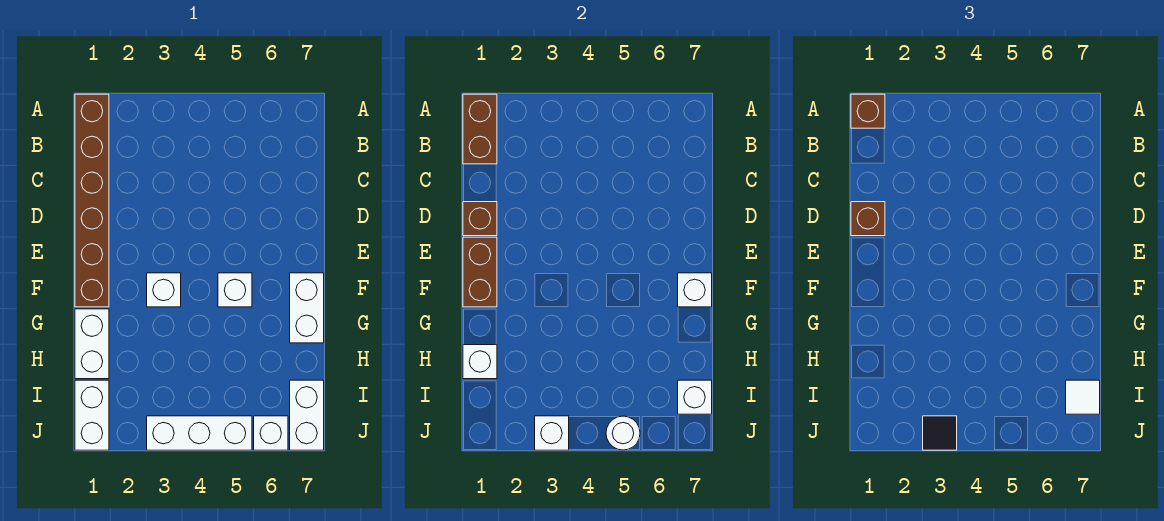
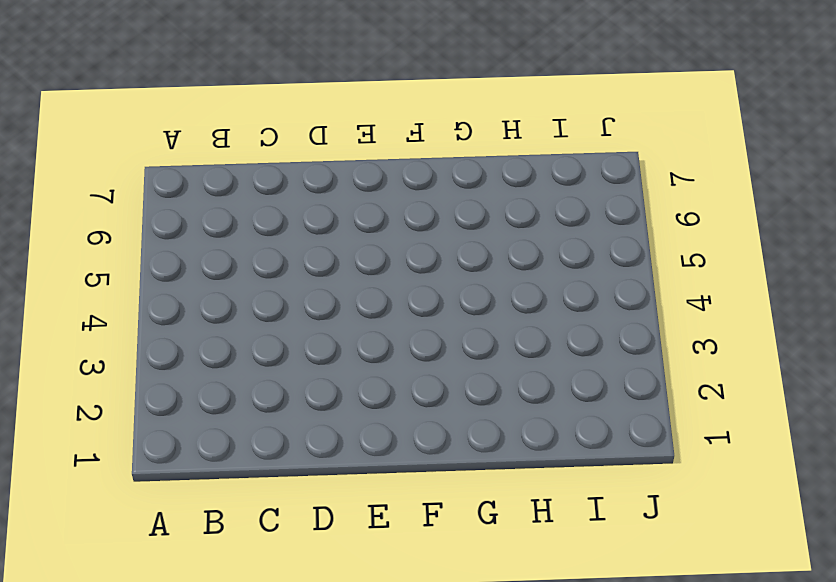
none -> brown 1x6 brick [75,94,109,307]
none -> white 1x1 brick [147,273,181,307]
none -> white 1x1 brick [218,273,252,307]

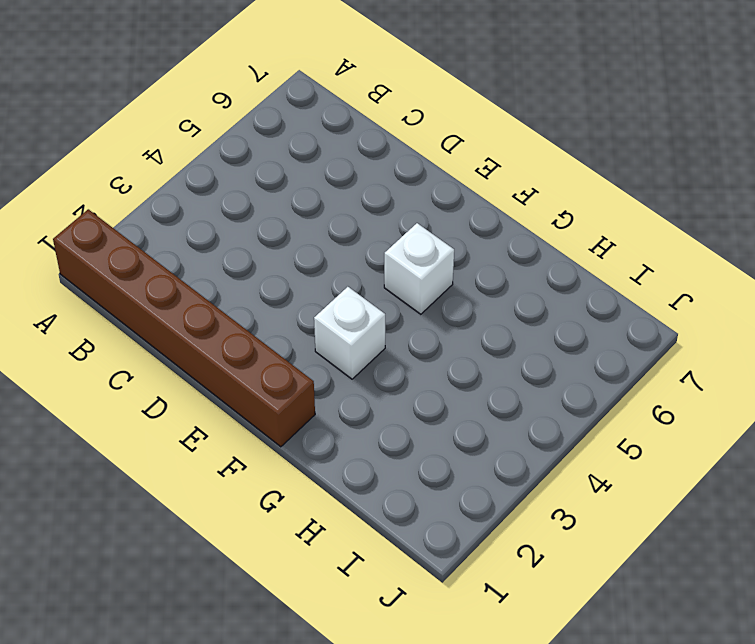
none -> white 1x2 brick [290,273,324,343]
none -> white 1x2 brick [75,309,109,379]
none -> white 1x2 brick [75,380,109,450]

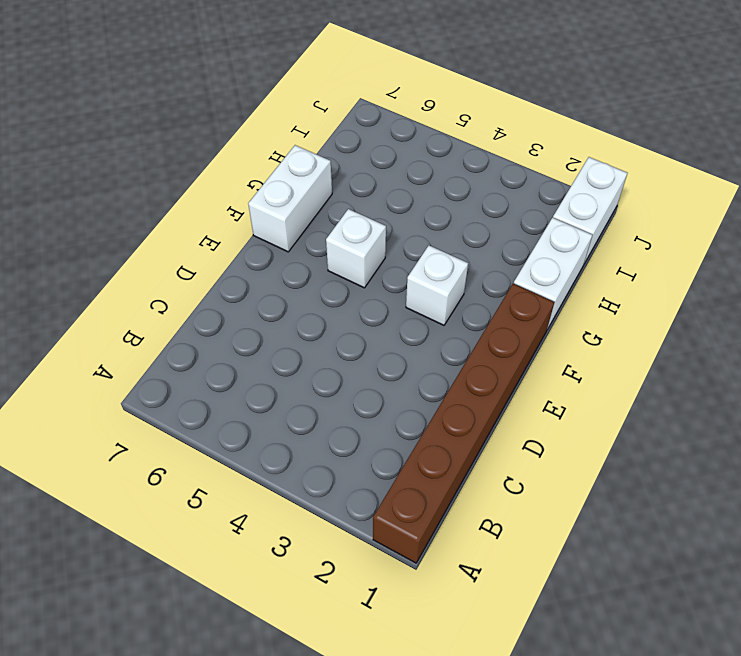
none -> white 1x2 brick [290,380,324,450]
none -> white 1x3 brick [147,416,252,450]
none -> white 1x1 brick [254,416,288,450]

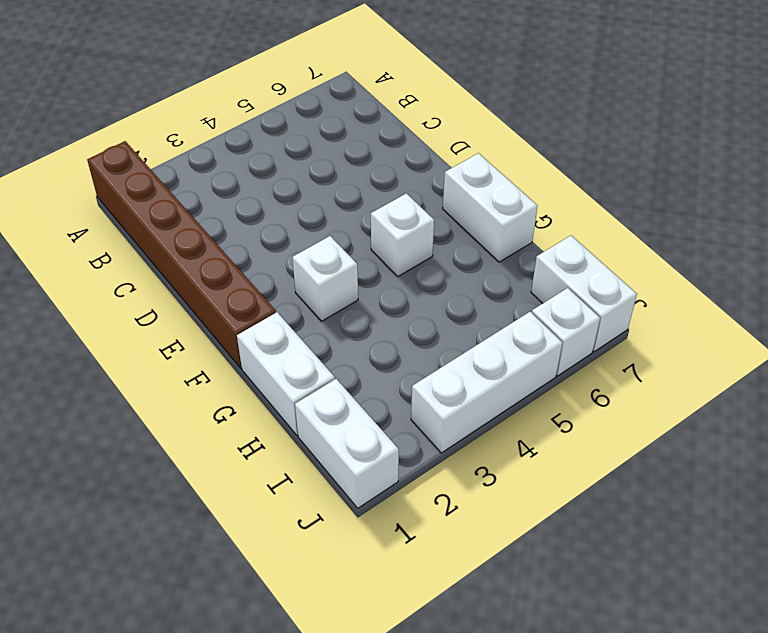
none -> brown 1x2 brick [463,94,497,164]
none -> brown 1x1 brick [463,202,497,236]
none -> brown 1x2 brick [463,237,497,307]

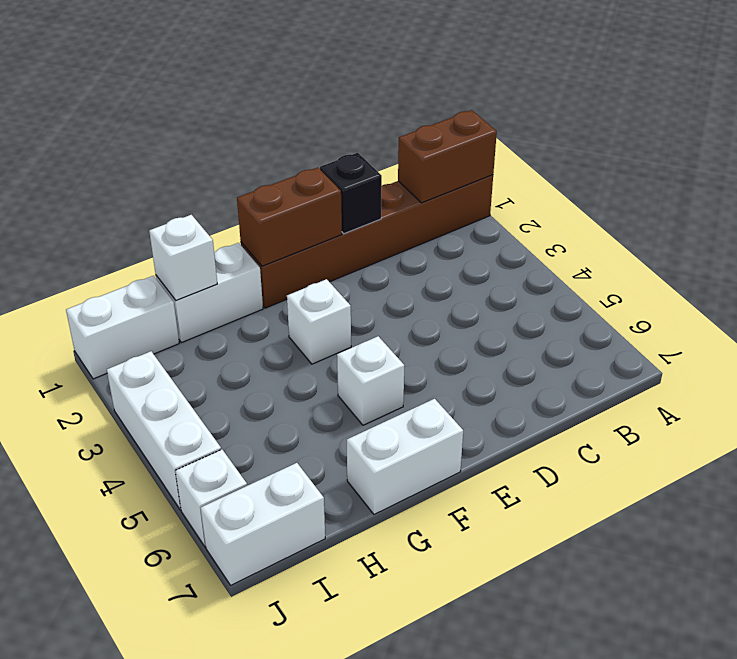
black 1x1 brick [320,153,382,234] -> brown 1x1 brick [463,202,497,236]
none -> white 1x1 brick [678,273,712,307]
none -> white 1x1 brick [678,380,712,414]
none -> white 1x1 brick [535,416,569,450]

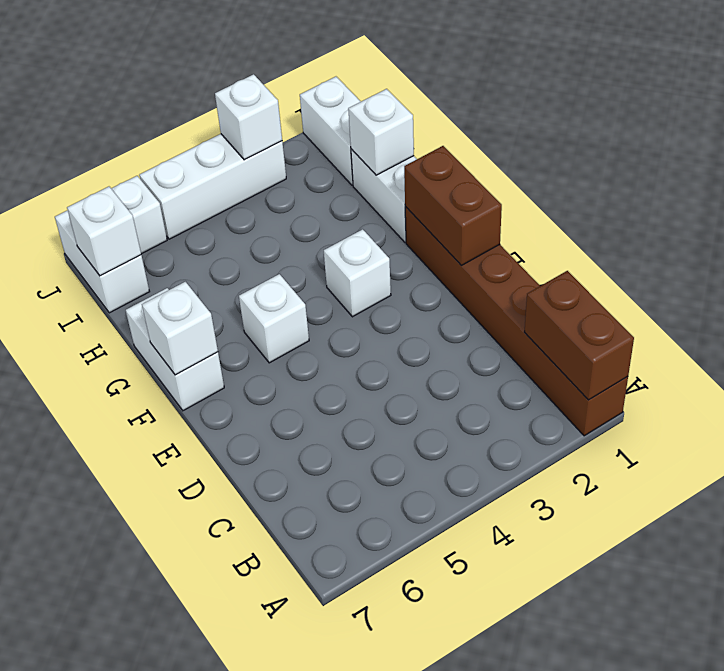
none -> brown 1x1 brick [463,202,497,236]
none -> white 1x1 round brick [606,416,640,450]
none -> brown 1x1 brick [851,94,885,128]

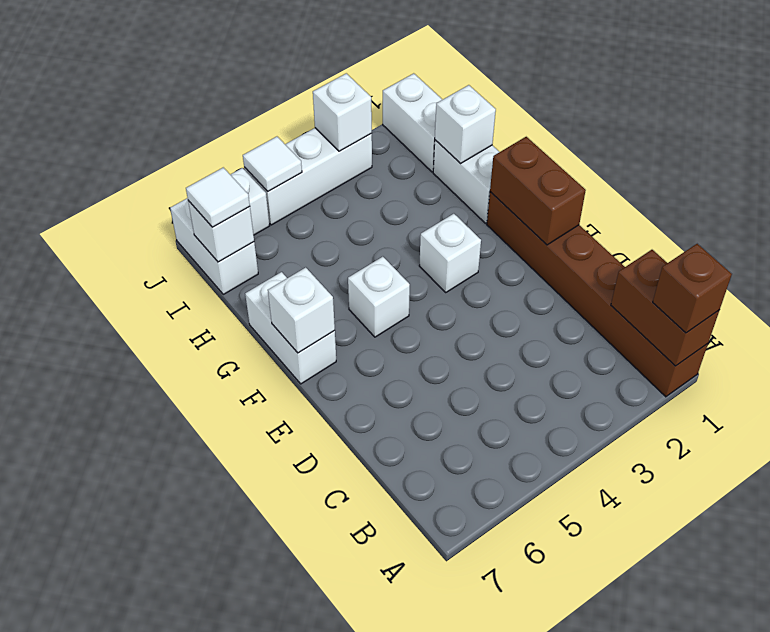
white 1x1 tile [243,137,302,191] -> white 1x1 round brick [606,416,640,450]
none -> brown 1x1 brick [463,202,497,236]
none -> brown 1x1 brick [851,202,885,236]
none -> black 1x1 tile [923,416,957,450]

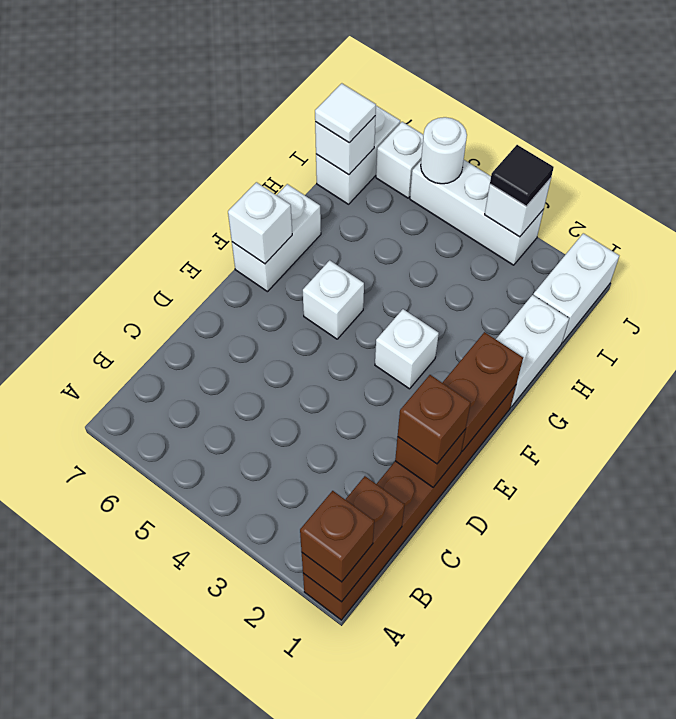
none -> white 1x1 brick [463,345,497,379]

